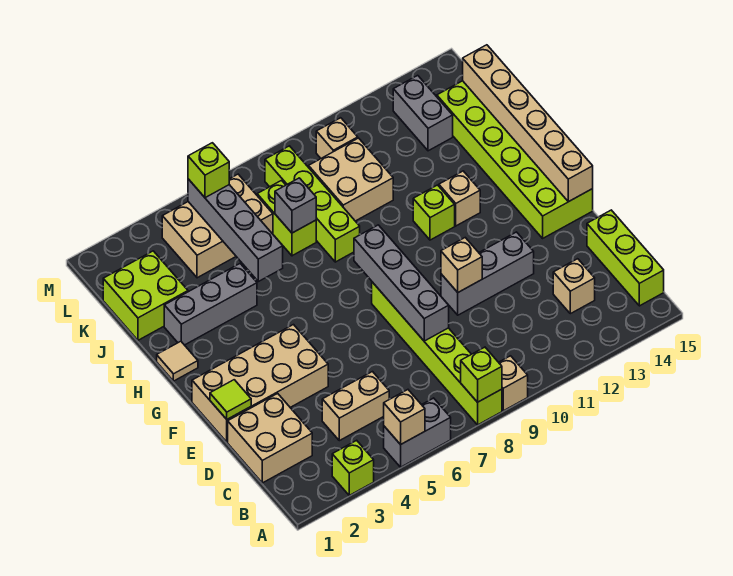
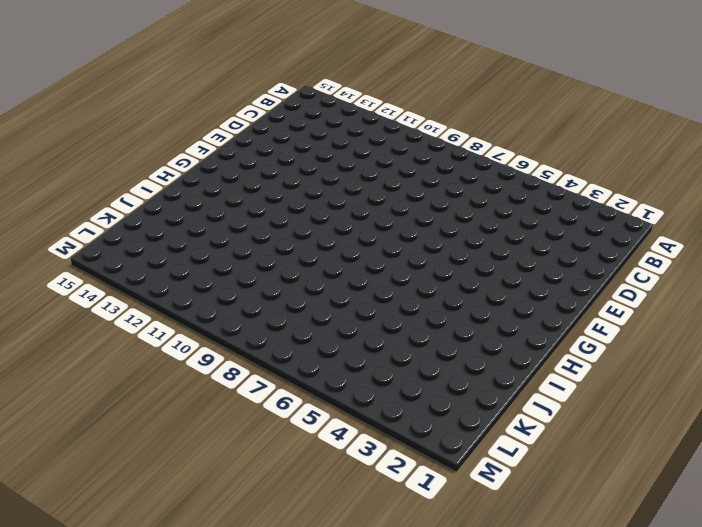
none -> lime 1x1 brick [332,440,374,495]
none -> grey 1x2 brick [384,398,451,467]
none -> lime 1x6 brick [372,282,502,425]
none -> tan 1x1 brick [499,356,528,411]

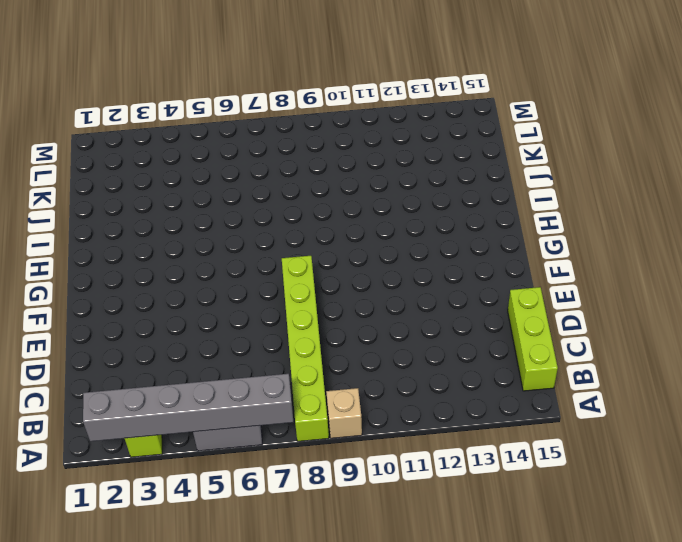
grey 1x6 brick [83,374,293,441] -> tan 1x1 brick [384,390,425,445]
none -> tan 2x2 brick [228,393,312,483]
none -> tan 1x2 brick [322,372,389,441]
none -> tan 1x1 brick [553,259,595,314]
none -> tan 2x4 brick [192,325,328,442]

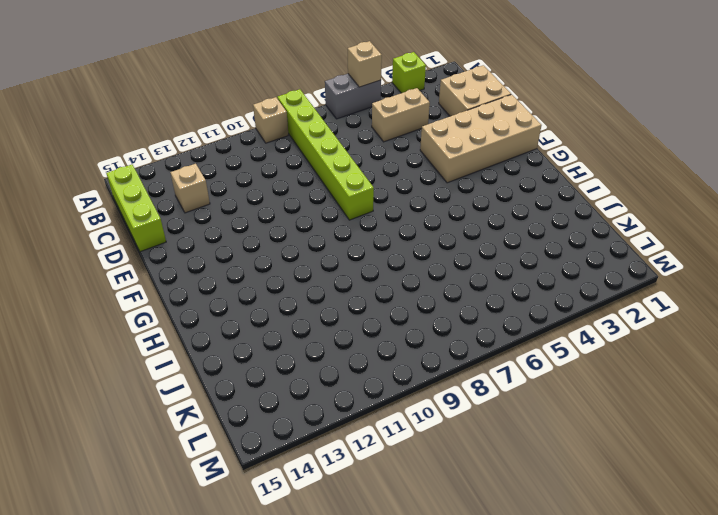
none -> grey 1x3 brick [441,232,534,315]
none -> lime 2x6 brick [437,81,593,238]
none -> tan 1x1 tile [157,341,198,381]
none -> lime 1x1 brick [413,185,455,240]

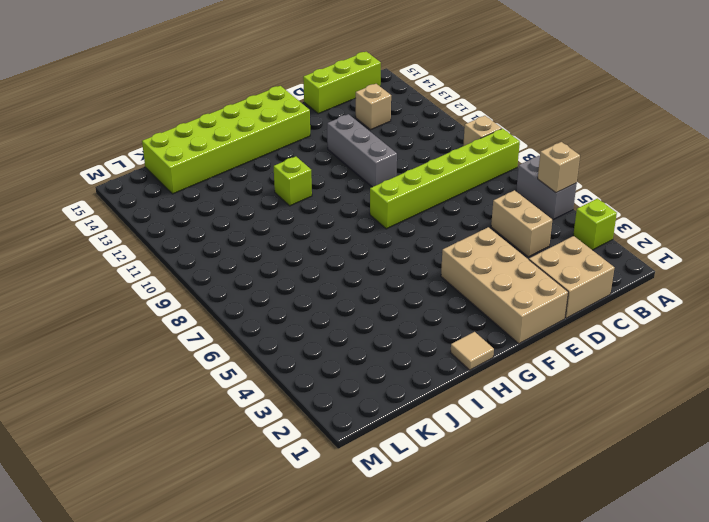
none -> tan 1x1 brick [439,171,480,226]
none -> grey 1x3 brick [164,264,257,345]
none -> lime 1x4 brick [265,146,360,262]
none -> lime 2x2 brick [103,251,188,340]

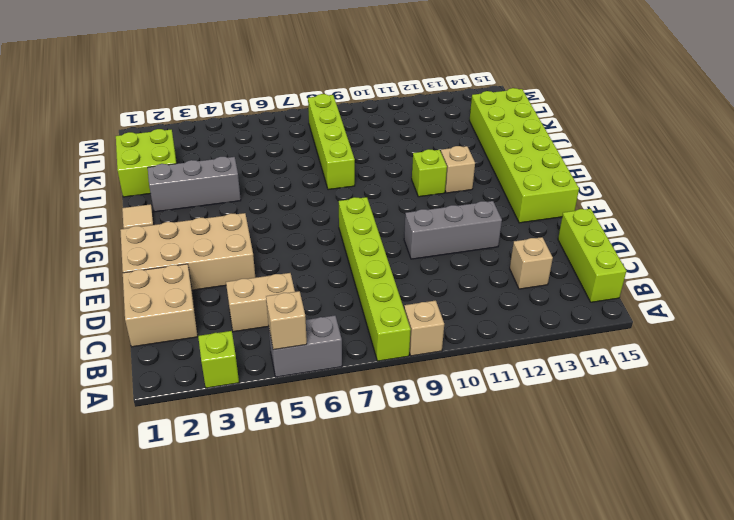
none -> lime 1x2 brick [257,180,316,256]
none -> tan 2x2 brick [309,138,393,221]
none -> tan 2x3 brick [162,174,273,278]
none -> grey 1x2 brick [393,75,453,151]

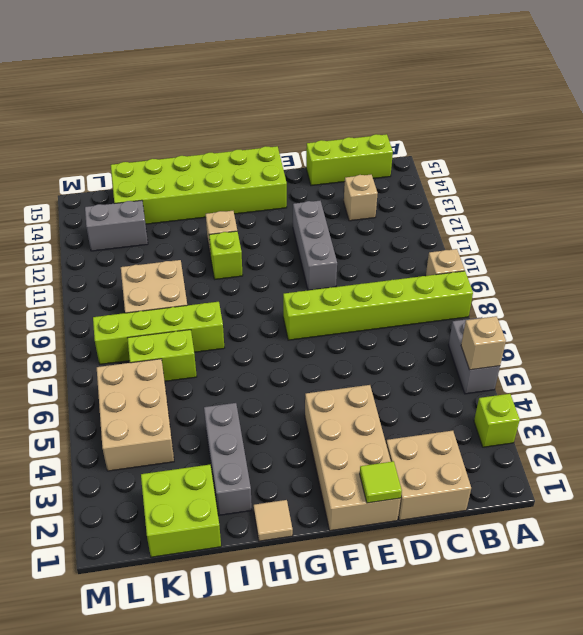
none -> tan 1x2 brick [322,372,389,441]
none -> tan 1x1 brick [316,118,358,158]
none -> lime 1x1 brick [461,347,502,402]
none -> grey 1x4 brick [354,225,449,341]

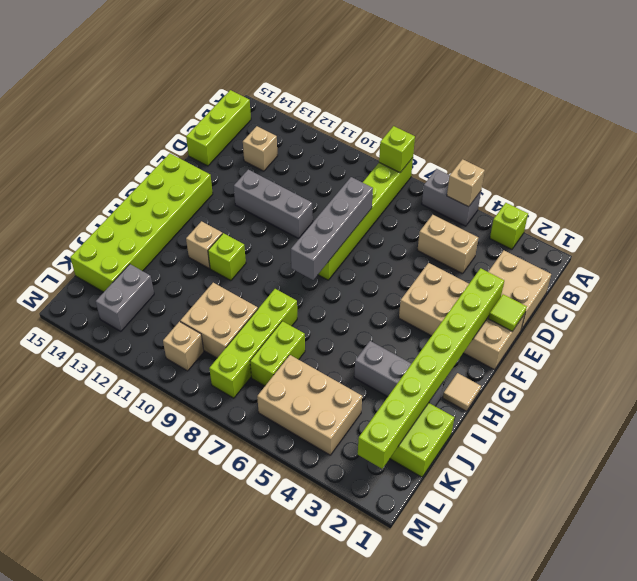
lime 1x8 brick [358,268,504,469] -> none
none -> tan 1x1 brick [499,356,528,411]
none -> tan 1x1 brick [441,238,482,292]
none -> tan 1x6 brick [463,45,593,202]
none -> grey 1x4 brick [188,179,283,282]

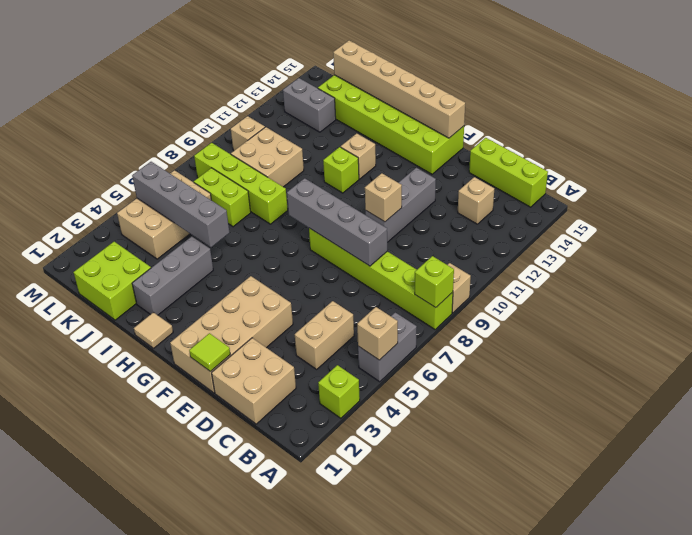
none -> grey 1x1 brick [275,178,316,233]
none -> lime 1x1 brick [188,143,229,198]

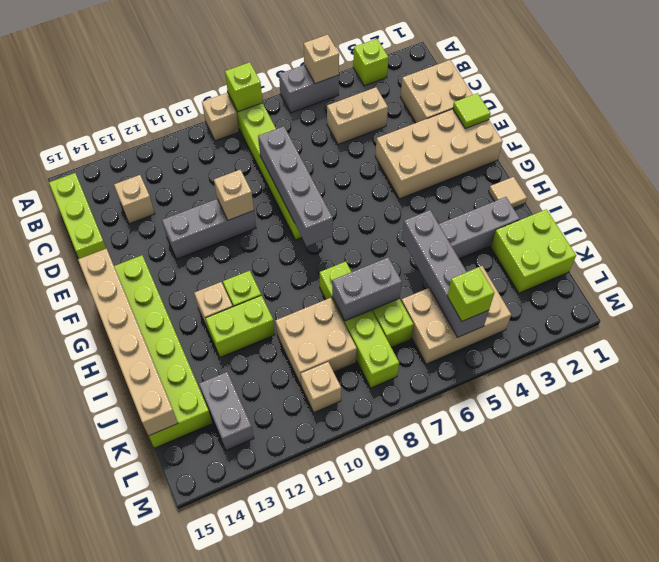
lime 1x2 brick [205,295,275,357] -> none
grey 1x2 brick [332,257,402,321] -> grey 1x1 brick [275,178,316,233]

